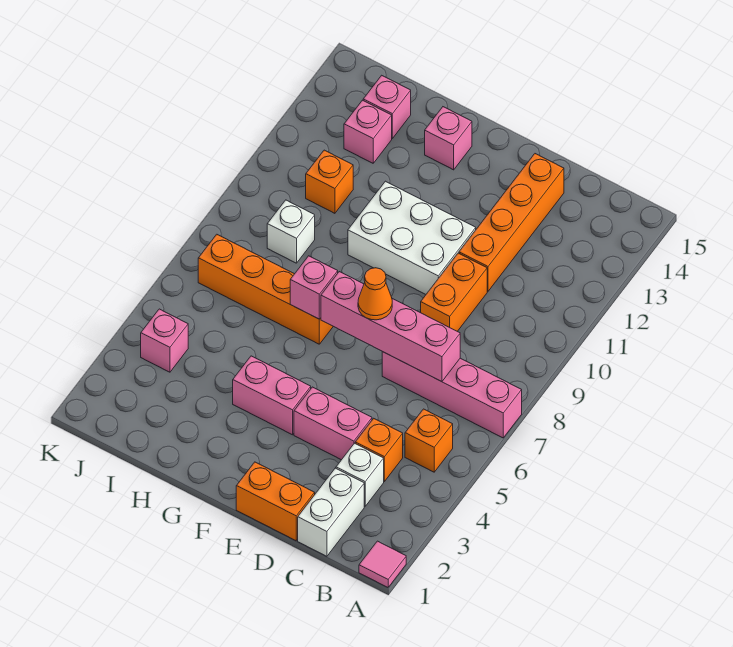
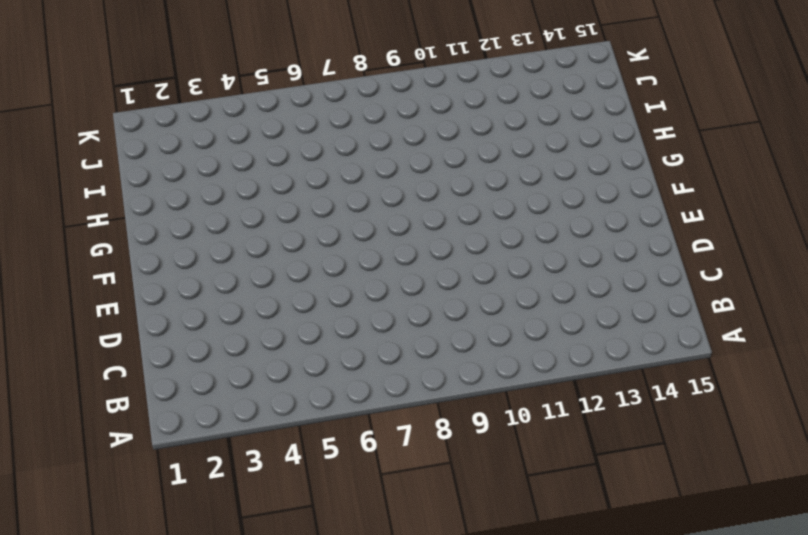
none -> pink 1x1 tile [359,541,406,587]
none -> pink 1x4 brick [382,352,522,438]
none -> orange 1x1 brick [405,409,453,472]

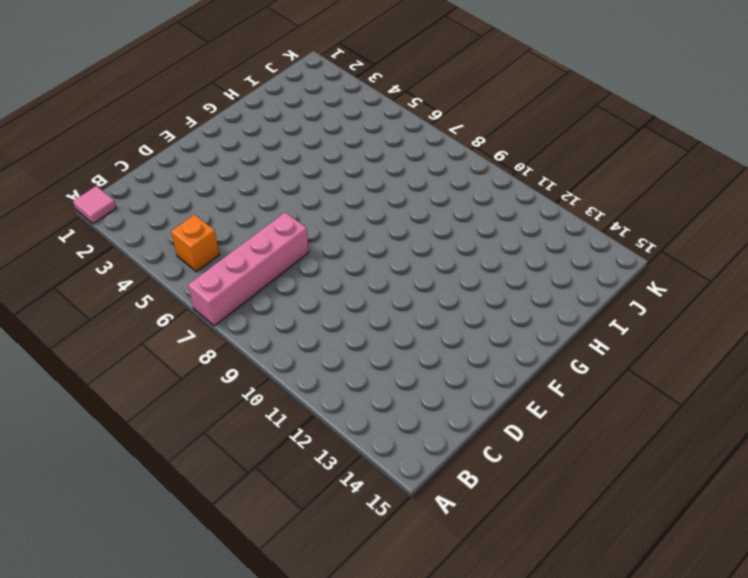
none -> white 1x2 brick [298,468,364,556]
none -> white 1x1 brick [336,443,384,506]
none -> orange 1x1 brick [355,418,403,481]

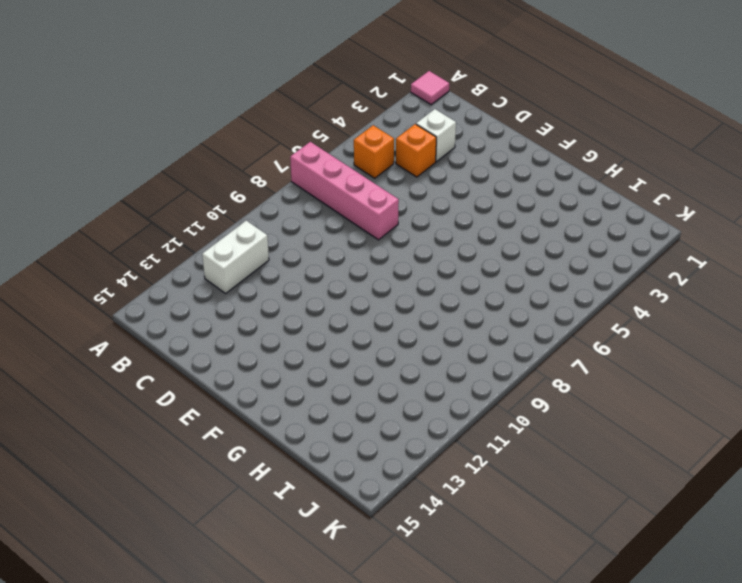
white 1x2 brick [202,221,269,293] -> white 1x2 brick moved to [298,468,364,556]
none -> orange 1x2 brick [236,462,315,541]
none -> pink 1x2 brick [294,387,372,460]
none -> orange 1x2 brick [421,253,487,331]

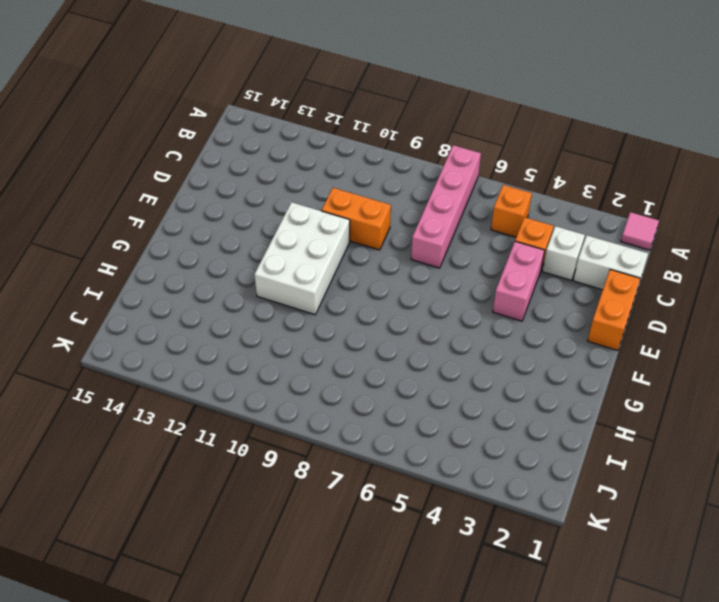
none -> orange 1x4 brick [459,154,564,291]
none -> pink 1x2 brick [233,356,311,435]
none -> orange 1x4 brick [198,234,333,344]

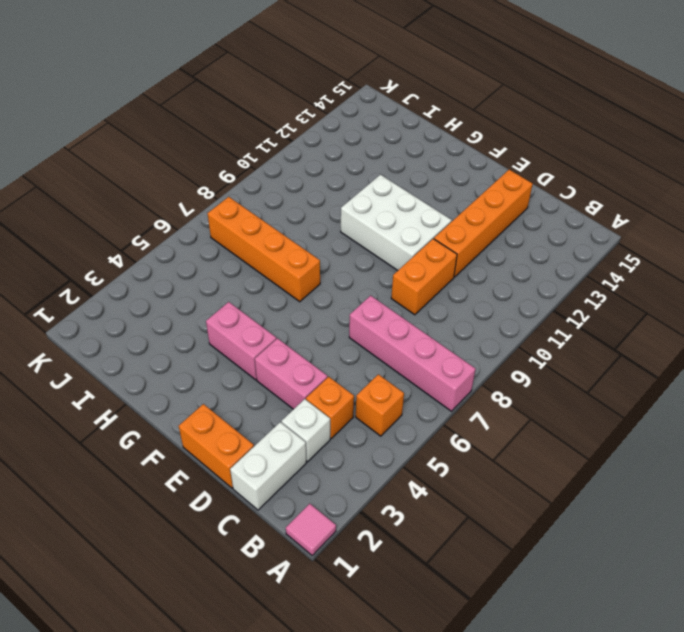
none -> pink 1x1 brick [425,107,472,170]
none -> white 1x1 brick [267,200,315,263]
none -> orange 1x1 brick [306,150,353,213]

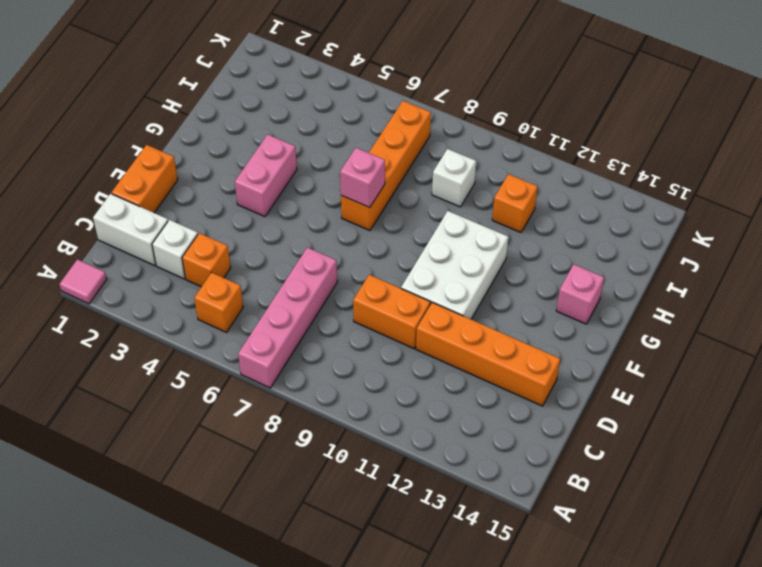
none -> pink 1x2 brick [294,387,372,460]
none -> pink 1x1 brick [344,100,392,163]
none -> pink 1x1 brick [363,75,411,138]

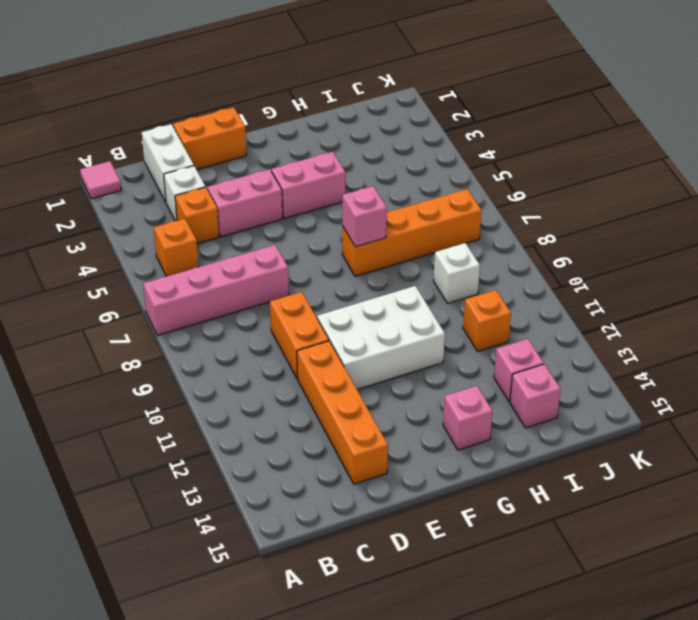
none -> pink 1x1 brick [141,309,188,372]
none -> pink 1x4 brick [321,272,460,382]
none -> orange 1x1 cone [358,268,392,320]

